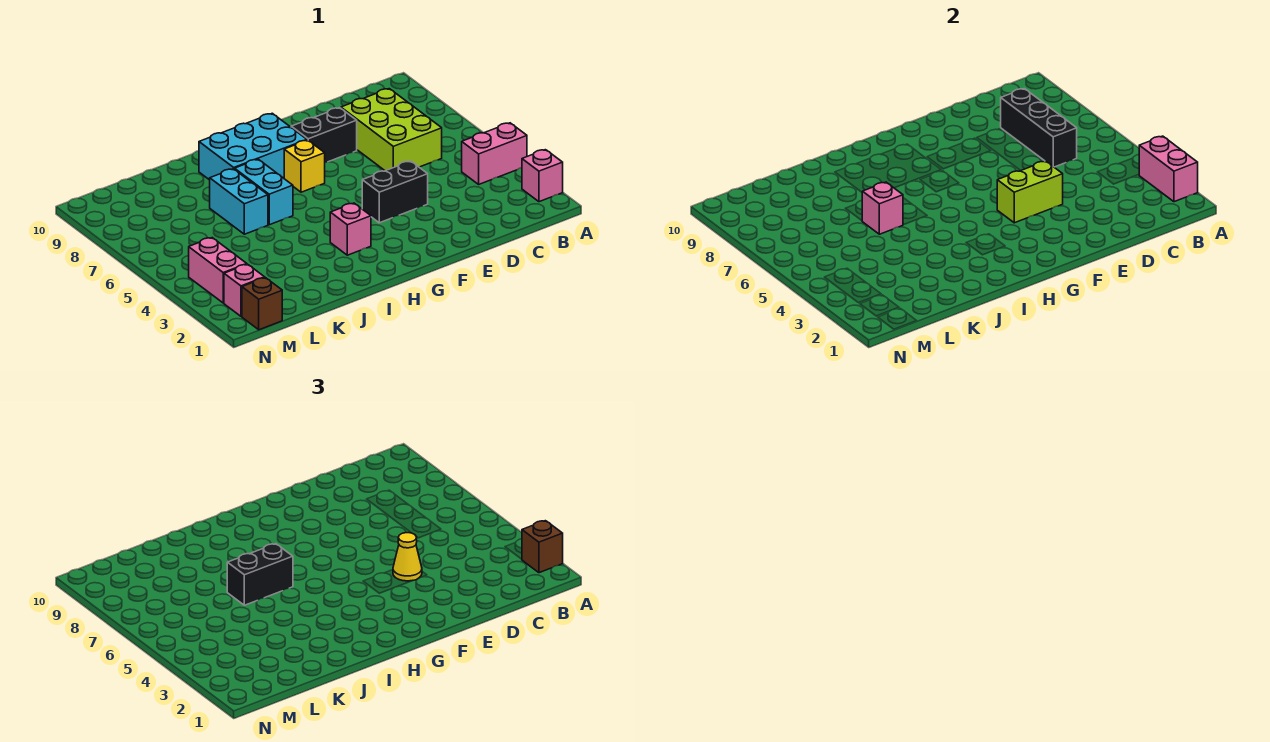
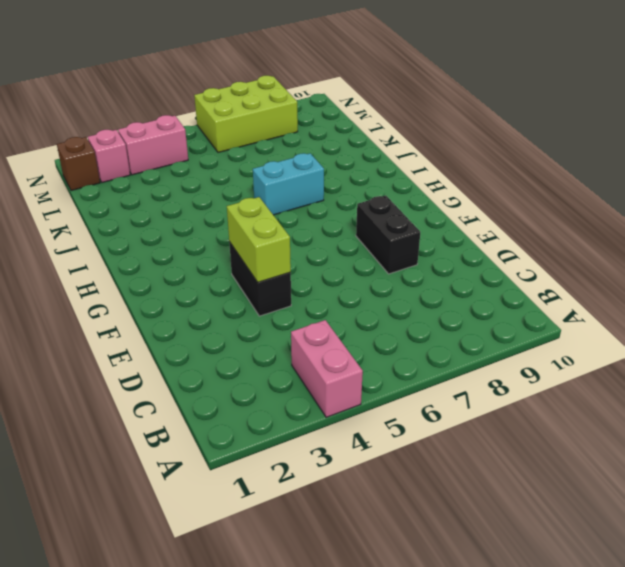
lime 2x3 brick [194,76,298,152] -> lime 2x3 brick moved to [341,89,442,171]
none -> pink 1x1 brick [522,150,563,202]
none -> yellow 1x1 brick [284,140,325,192]
none -> cyan 2x3 brick [199,113,307,180]

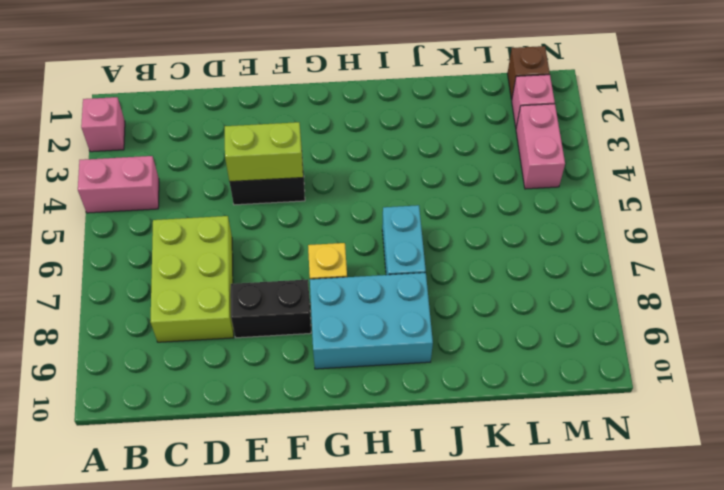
none -> pink 1x1 brick [330,203,371,255]
none -> cyan 1x2 brick [210,169,268,234]
none -> pink 1x2 brick [1139,136,1198,202]

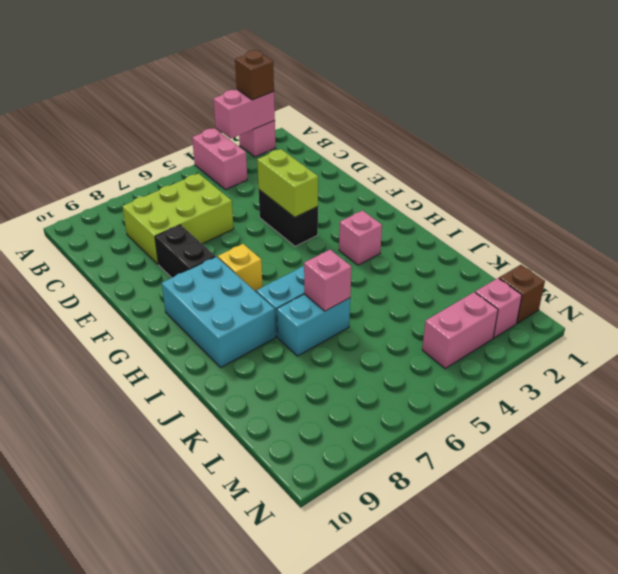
none -> black 1x3 brick [1001,89,1077,167]
none -> yellow 1x1 cone [393,533,422,581]
none -> black 1x2 brick [227,544,293,605]

